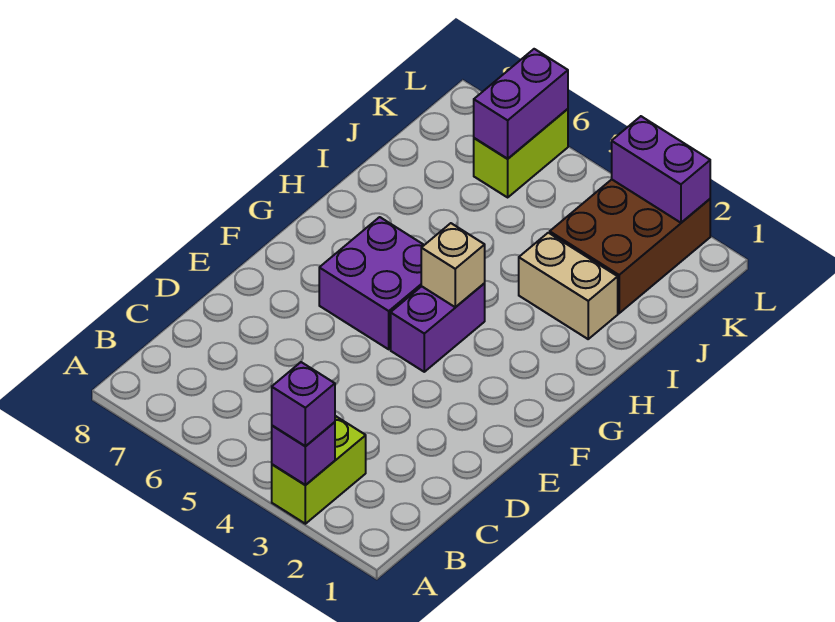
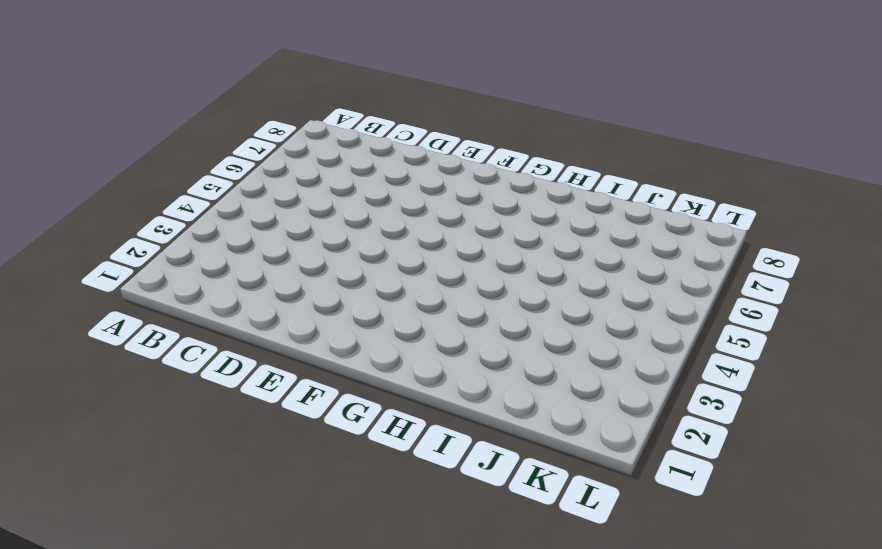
none -> lime 1x2 brick [272,416,366,524]
none -> purple 1x2 brick [391,283,485,372]

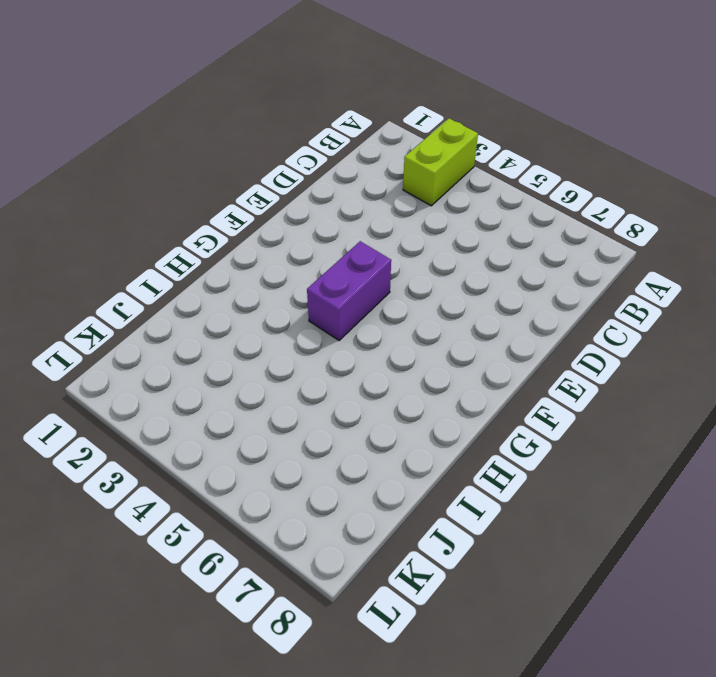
none -> purple 2x2 brick [319,217,424,349]
none -> tan 1x2 brick [519,233,618,339]

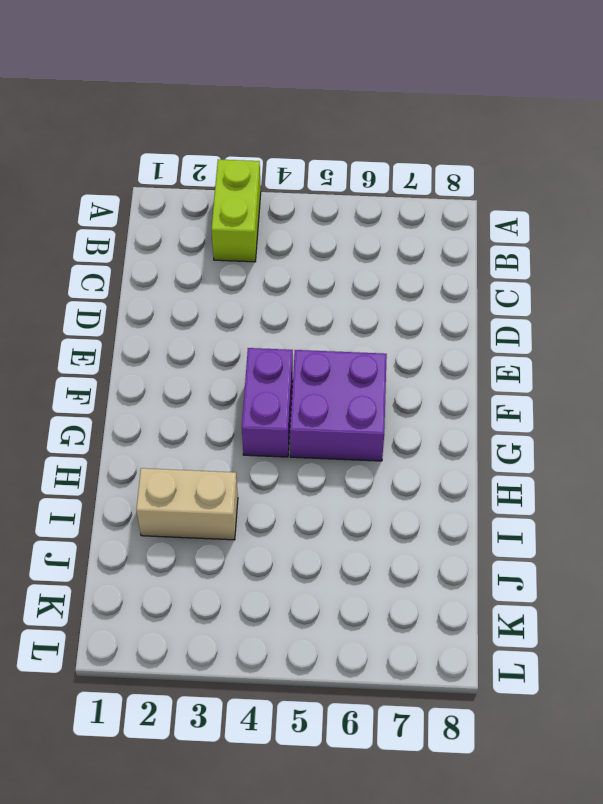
none -> brown 2x3 brick [550,180,710,313]
none -> lime 1x2 brick [474,109,568,197]

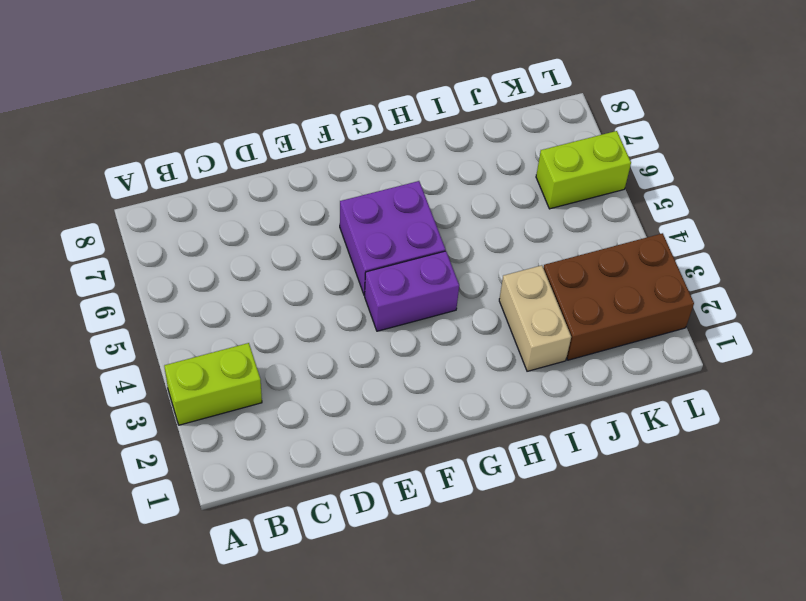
none -> purple 1x1 brick [272,422,335,485]
none -> tan 1x1 brick [421,223,485,307]

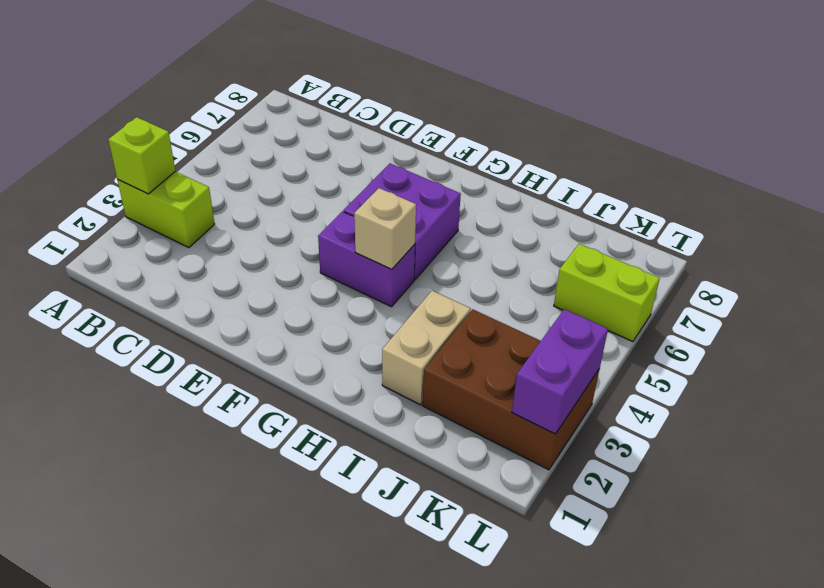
lime 1x1 brick [108,117,175,194] -> purple 1x1 brick [272,422,335,485]
none -> purple 1x2 brick [474,49,568,159]
none -> purple 1x1 brick [272,362,335,446]

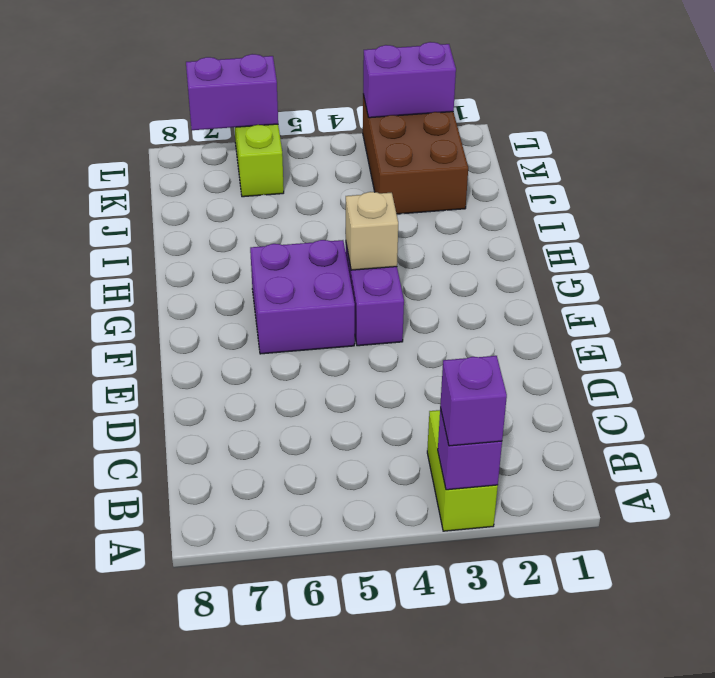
purple 1x2 brick [186,54,278,130] -> purple 1x2 brick turned to [474,49,568,159]
none -> tan 1x2 brick [519,233,618,339]

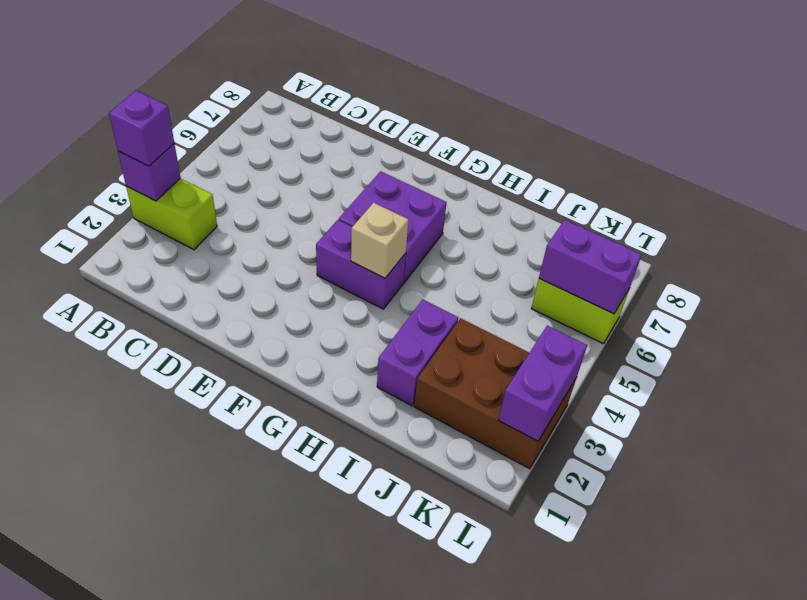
purple 1x2 brick [377,300,458,406] -> tan 1x2 brick [519,233,618,339]

